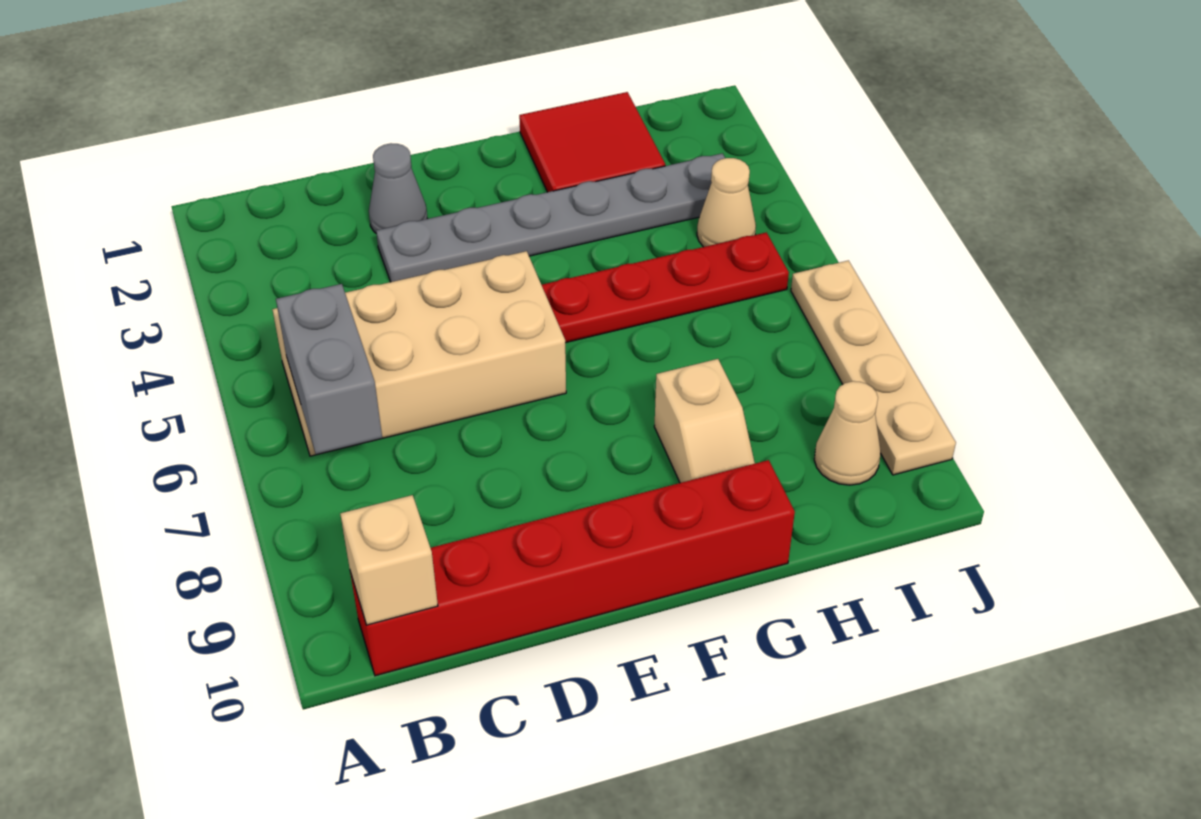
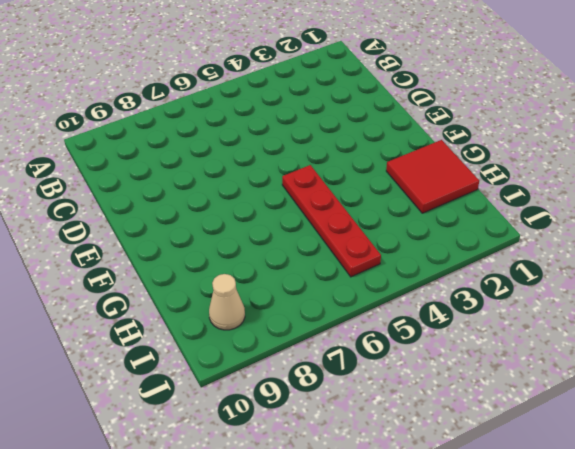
none -> tan 2x4 brick [272,251,566,456]
none -> red 1x6 brick [350,460,795,676]
none -> grey 1x1 cone [369,143,428,233]

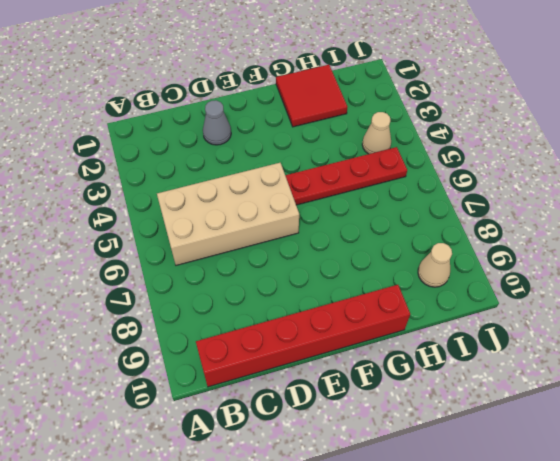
none -> grey 1x6 plate [376,153,725,282]
none -> tan 1x2 slope [654,359,755,483]
none -> tan 1x4 plate [791,260,956,475]

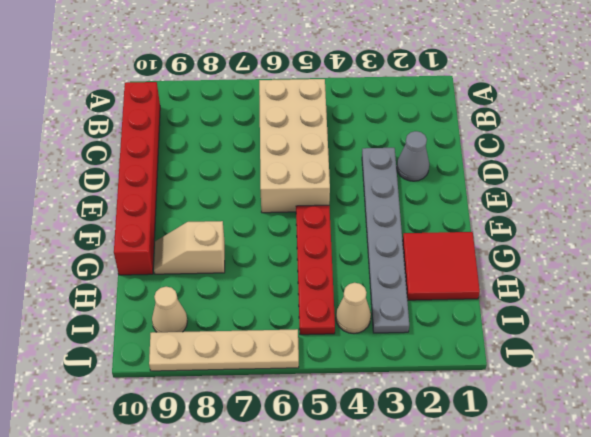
none -> grey 1x2 brick [276,284,382,454]
none -> tan 1x1 brick [340,495,438,625]

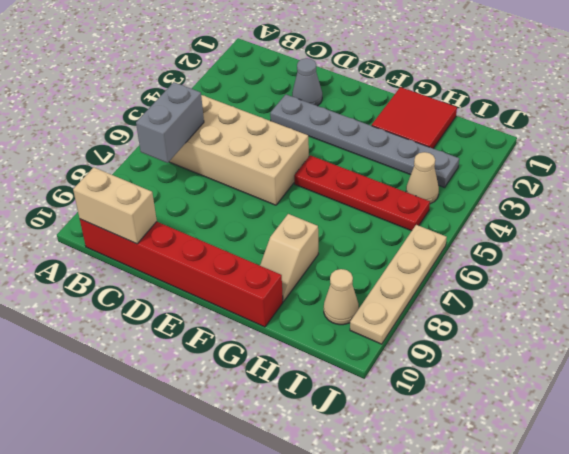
tan 1x2 brick [73,167,157,244] -> tan 1x1 brick [340,495,438,625]

